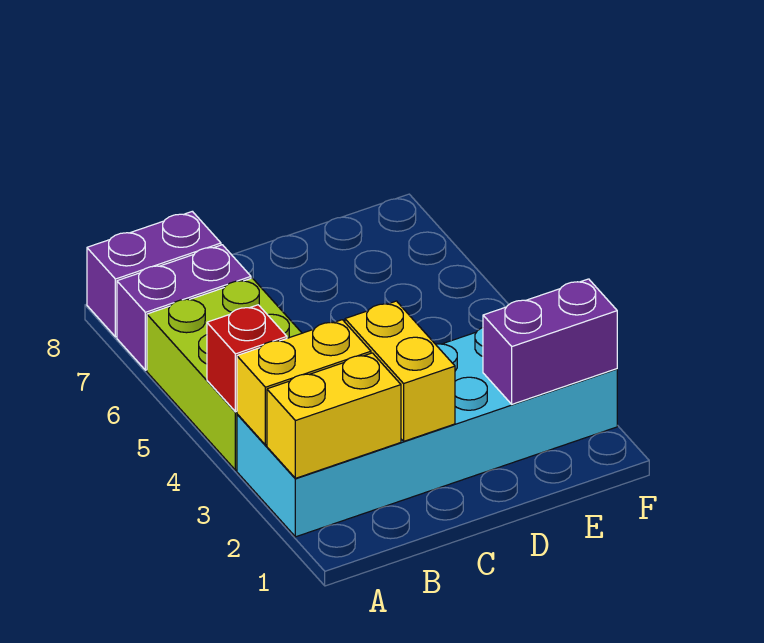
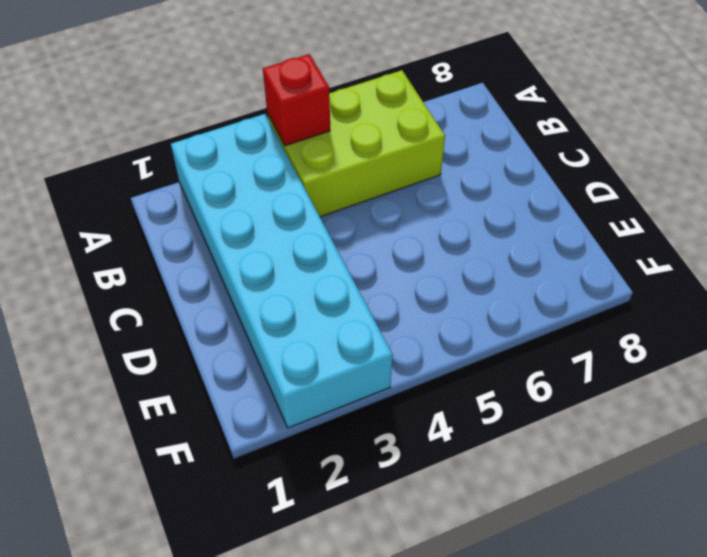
none -> purple 1x2 brick [117,245,251,370]
none -> purple 1x2 brick [87,211,221,337]

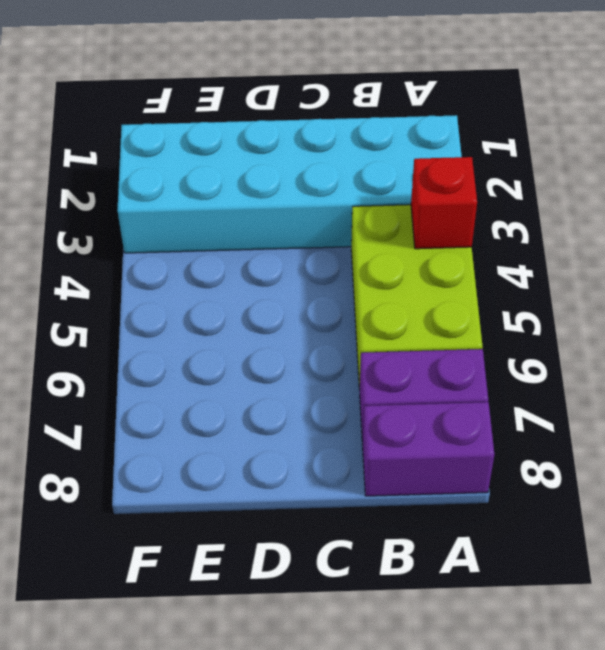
none -> yellow 1x2 brick [267,353,401,478]
none -> yellow 1x2 brick [237,320,371,445]

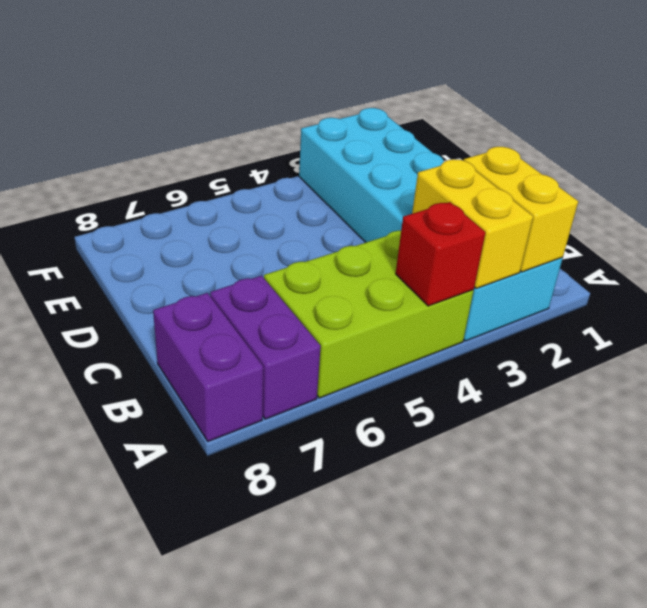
none -> yellow 1x2 brick [345,301,455,441]
none -> purple 1x2 brick [483,279,617,404]

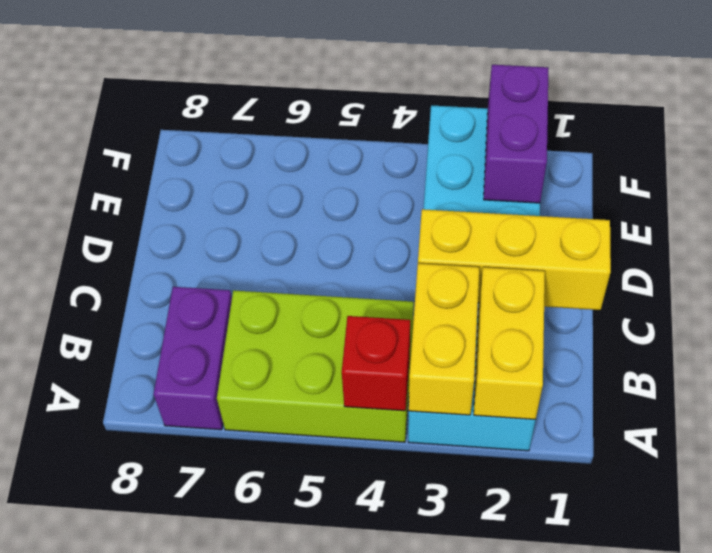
yellow 1x3 brick [418,209,611,310] -> yellow 1x2 brick [345,301,455,441]
none -> purple 1x2 brick [87,211,221,337]

